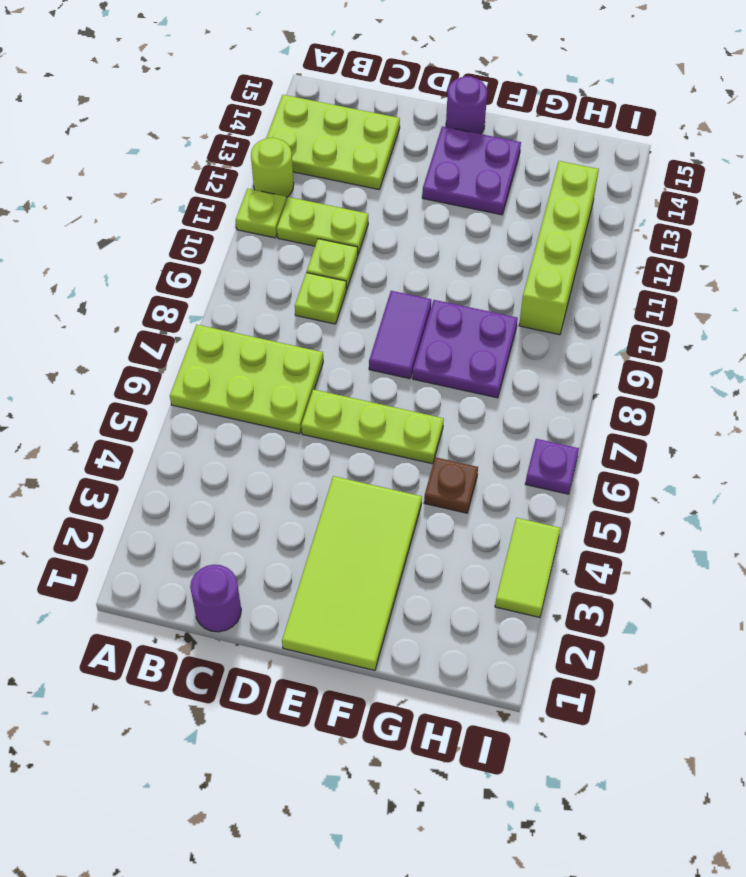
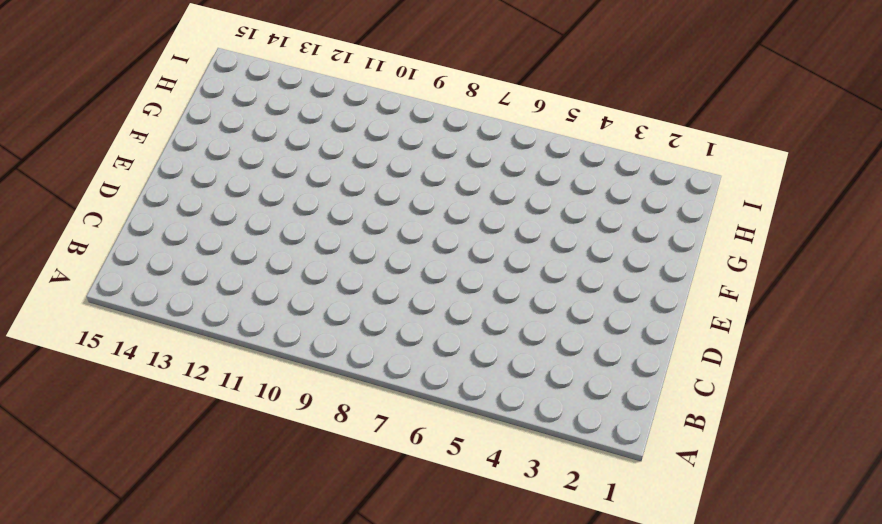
none -> lime 2x3 plate [170,325,323,434]
none -> lime 1x1 plate [236,189,286,238]
none -> lime 1x1 round brick [251,138,294,198]

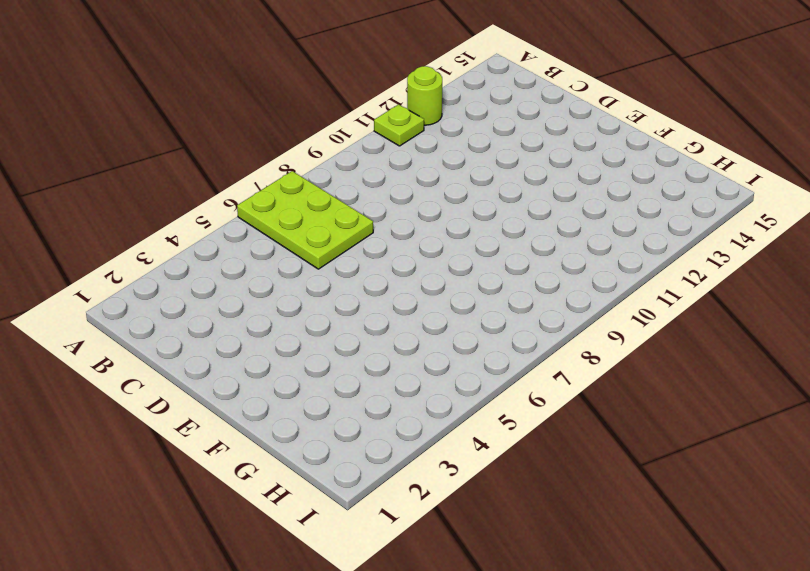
none -> lime 2x3 plate [266,95,400,189]
none -> lime 1x2 plate [277,197,368,254]
none -> purple 1x1 round brick [190,565,241,632]

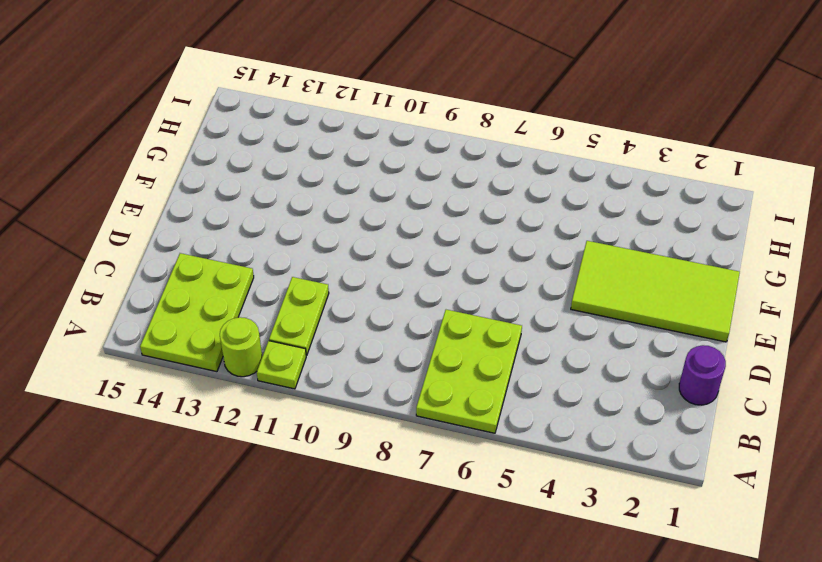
none -> lime 1x1 plate [295,273,346,324]
none -> lime 1x1 plate [307,239,358,289]
none -> lime 1x3 plate [301,389,444,464]

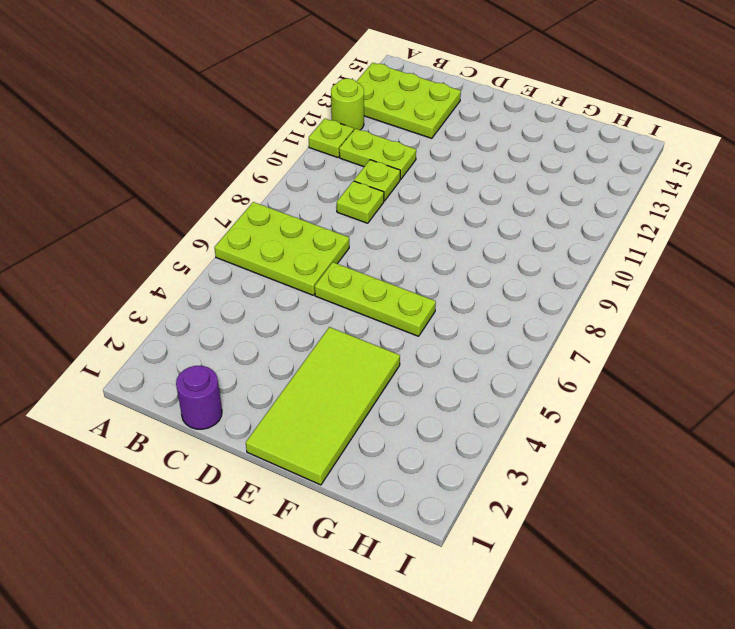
none -> purple 1x2 tile [369,291,431,379]
none -> purple 2x2 plate [422,126,521,215]
none -> purple 1x1 round brick [446,76,487,134]

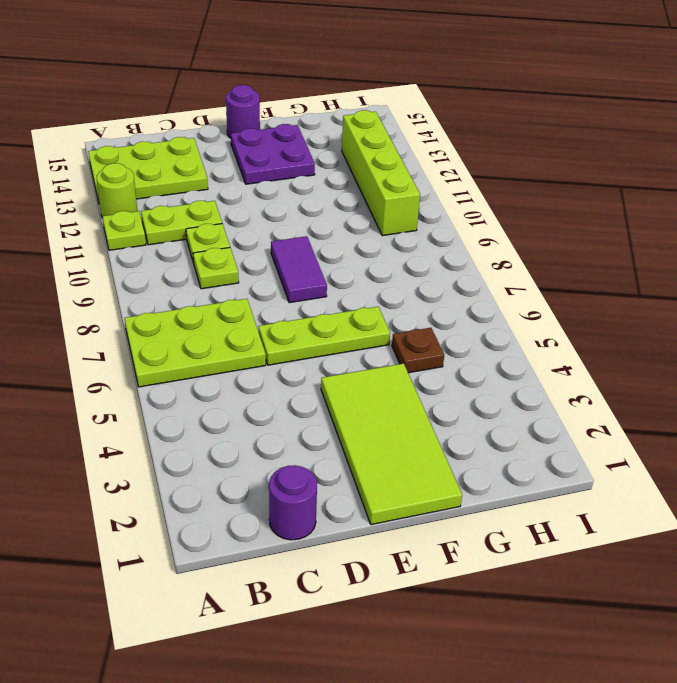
none -> purple 2x2 plate [413,300,518,398]
none -> lime 1x2 tile [495,518,560,617]
none -> purple 1x1 plate [525,439,579,494]

